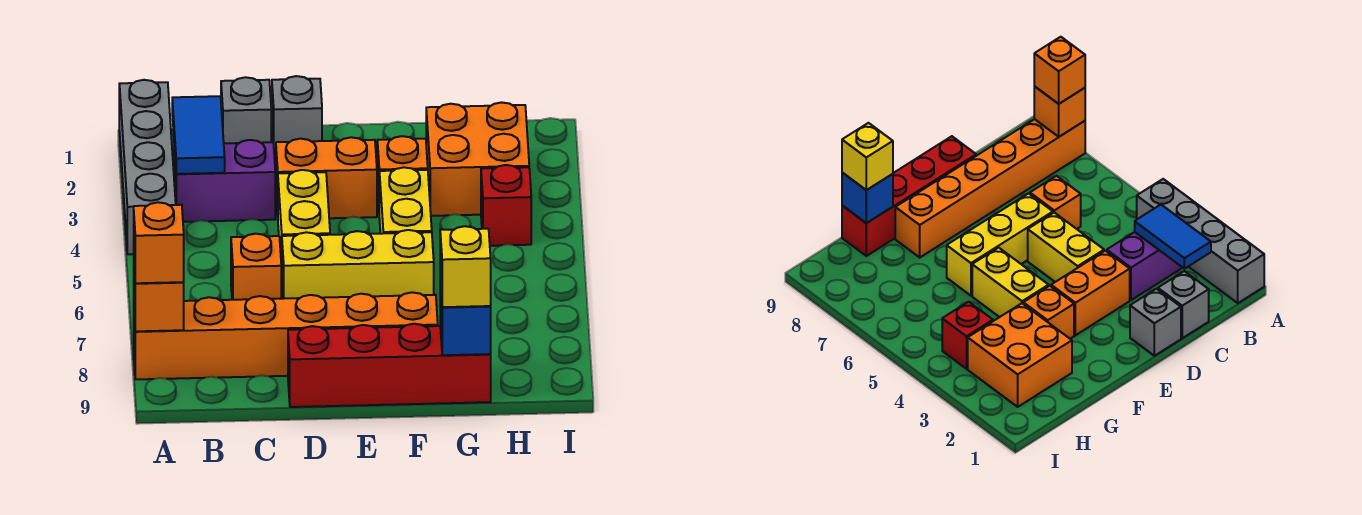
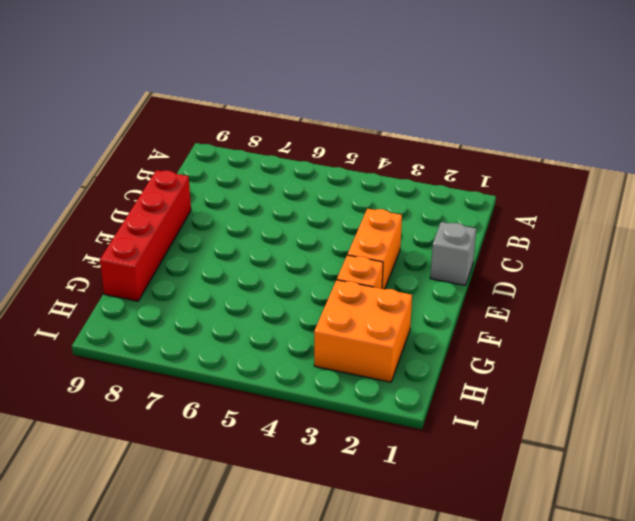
none -> grey 1x4 brick [119,80,176,254]
none -> orange 1x6 brick [134,292,438,379]
none -> purple 1x2 brick [174,140,275,222]

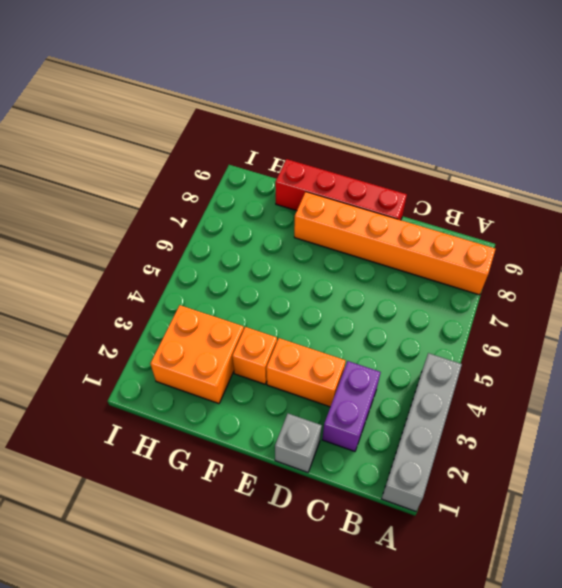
purple 1x2 brick [322,361,381,451] -> purple 1x2 brick turned to [174,140,275,222]
none -> grey 1x1 brick [221,77,271,143]
none -> orange 1x1 brick [231,234,281,300]
none -> yellow 1x2 brick [278,170,330,278]

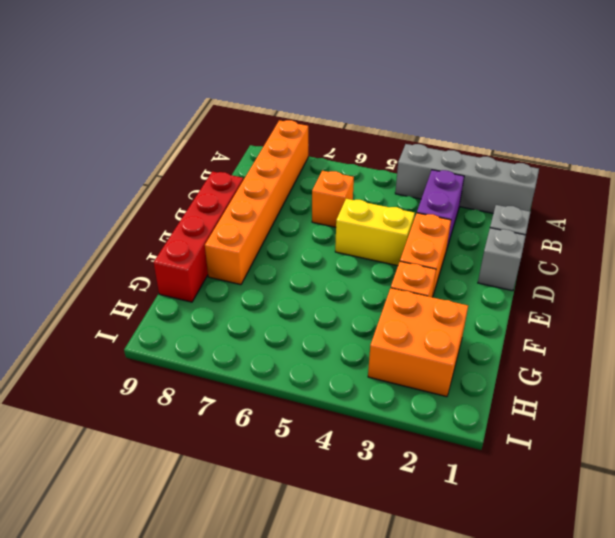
none -> yellow 1x3 brick [282,230,434,299]
none -> yellow 1x2 brick [379,167,432,234]
none -> red 1x1 brick [481,165,531,246]

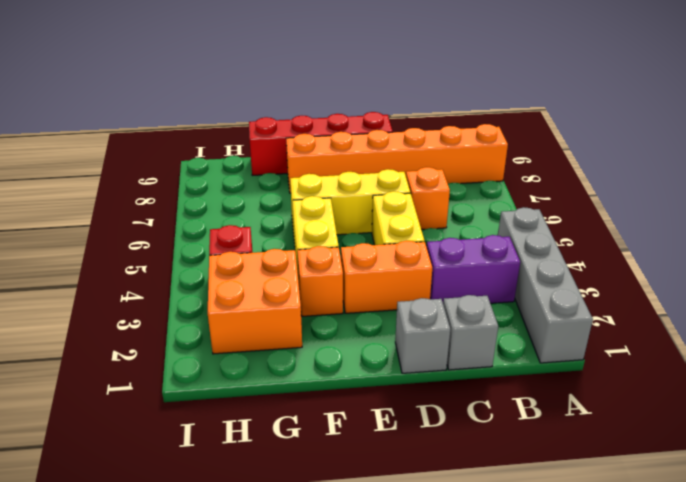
none -> orange 1x1 brick [134,269,184,331]
none -> blue 1x2 tile [172,96,225,174]
none -> blue 1x1 brick [440,282,491,355]

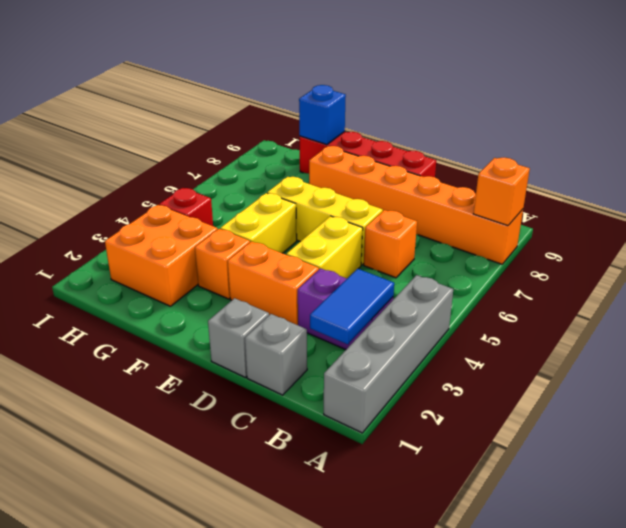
none -> orange 1x1 brick [134,202,184,283]
none -> yellow 1x1 brick [440,226,491,307]

